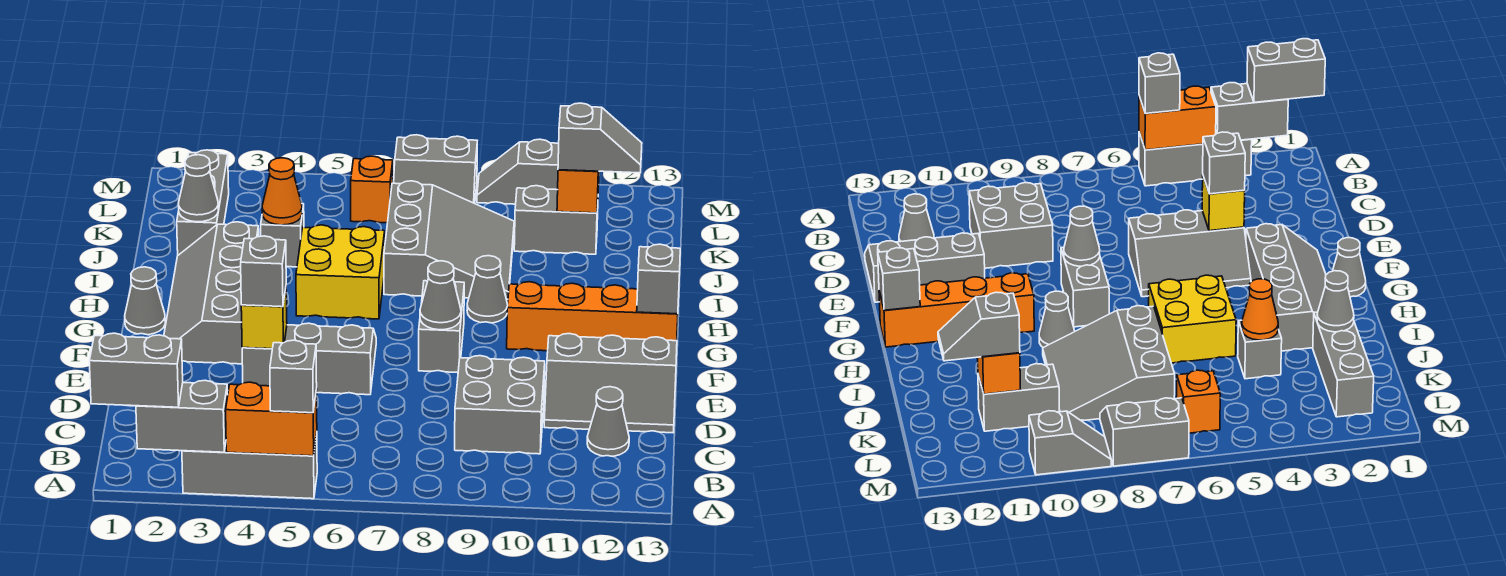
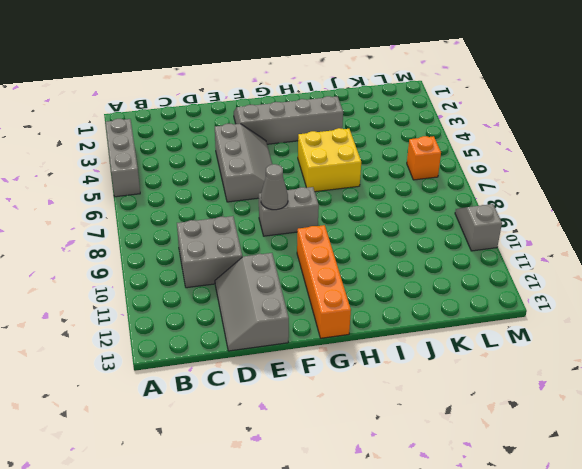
none -> grey 1x1 cone [587,387,629,456]
none -> grey 1x1 cone [125,267,165,335]
none -> grey 1x1 cone [467,256,508,323]
none -> grey 3x3 slope [384,181,514,299]

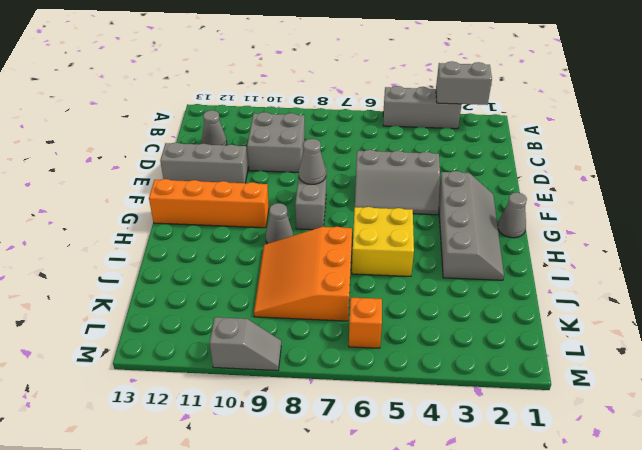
orange 3x3 slope [254,226,352,321] -> grey 3x3 slope [384,181,514,299]
none -> grey 1x3 brick [177,150,229,255]
none -> grey 1x1 brick [261,204,304,267]
none -> grey 1x2 brick [514,186,598,254]
none -> grey 2x2 slope [394,135,477,204]

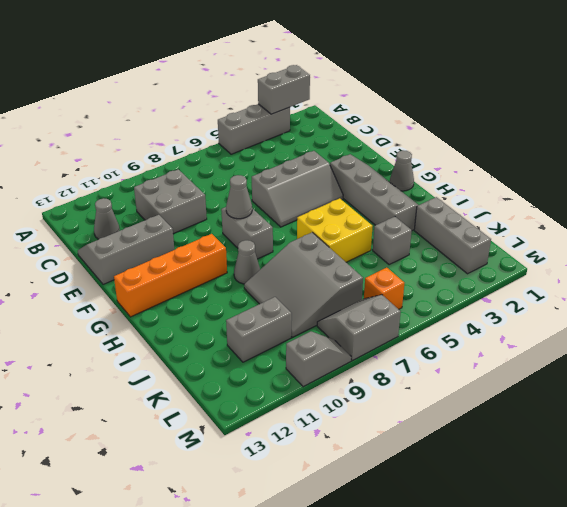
none -> orange 1x2 brick [226,382,317,456]
none -> yellow 1x1 brick [241,289,287,349]
none -> grey 1x1 brick [637,244,680,314]
none -> grey 1x1 cone [179,155,218,222]

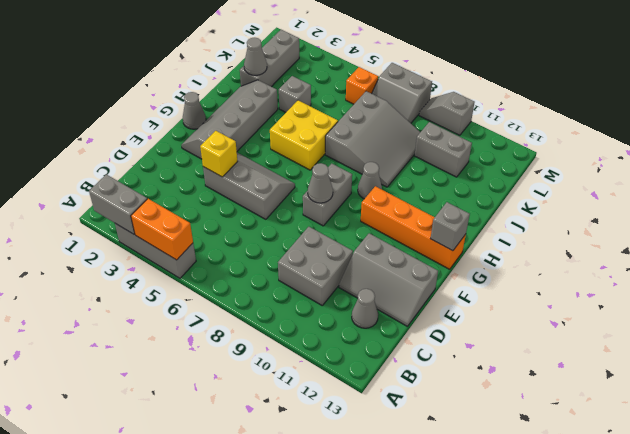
none -> orange 1x1 cone [262,158,302,225]
none -> orange 1x1 brick [557,170,599,213]
none -> grey 1x2 brick [89,333,183,407]
none -> grey 1x1 brick [270,340,317,413]

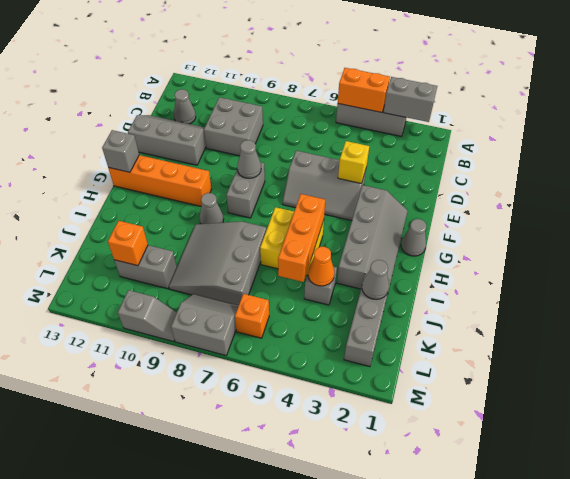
orange 1x3 brick [278,194,325,282] -> none
none -> grey 1x2 brick [89,333,183,407]
none -> grey 1x1 brick [270,340,317,413]
none -> grey 1x1 brick [241,236,286,307]
none -> grey 1x2 slope [558,103,642,173]

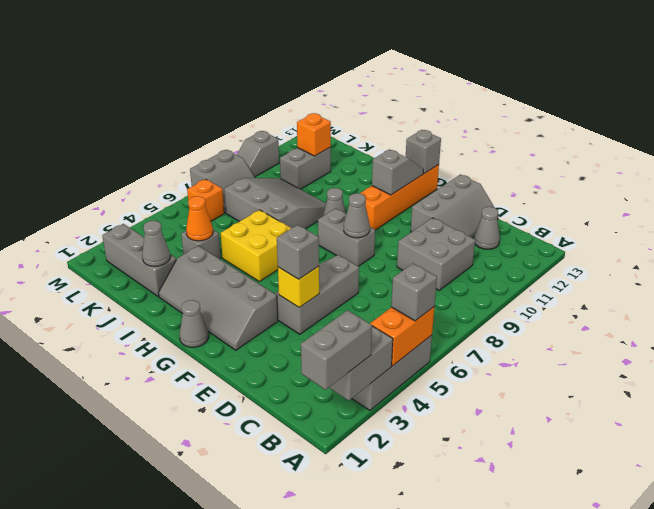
grey 1x2 slope [372,149,423,195] -> grey 1x2 slope moved to [558,103,642,173]

